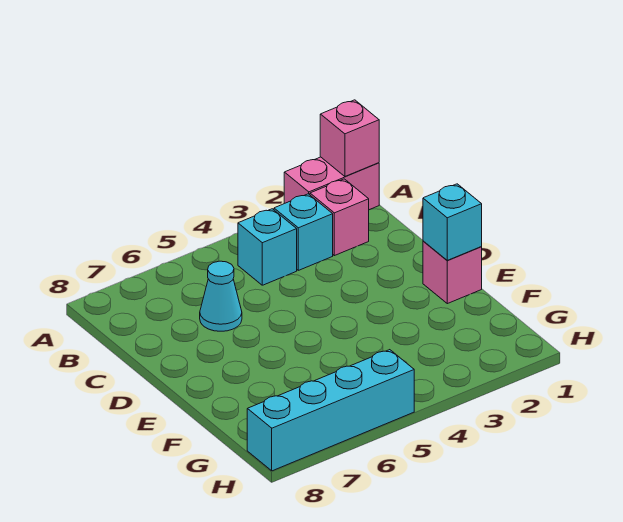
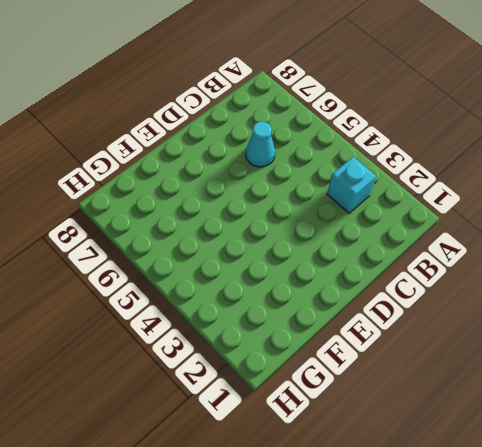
none -> pink 1x2 brick [284,157,379,210]
none -> pink 1x1 brick [310,179,369,256]

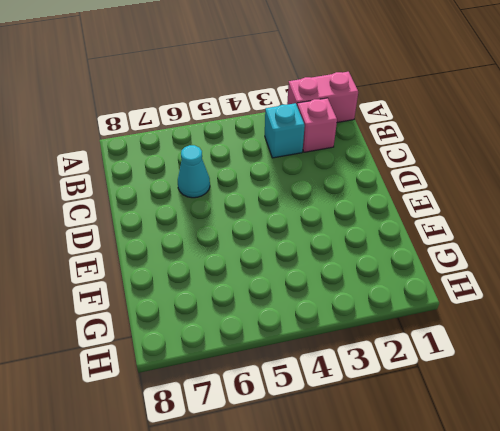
none -> cyan 1x1 brick [238,209,297,285]
none -> pink 1x1 brick [423,241,482,304]

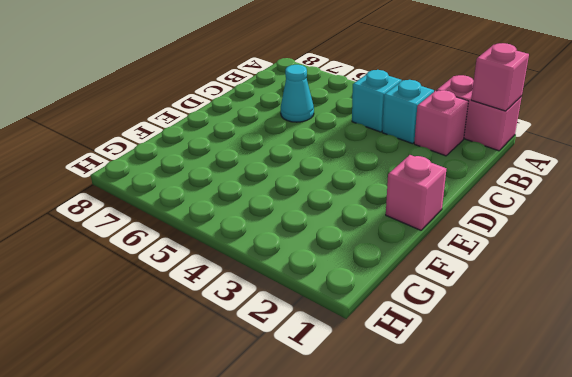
none -> cyan 1x4 brick [247,350,414,471]
none -> cyan 1x1 brick [423,184,482,260]

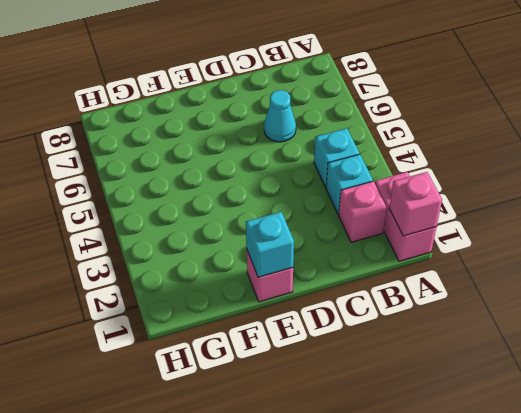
none -> cyan 1x4 brick [247,350,414,471]

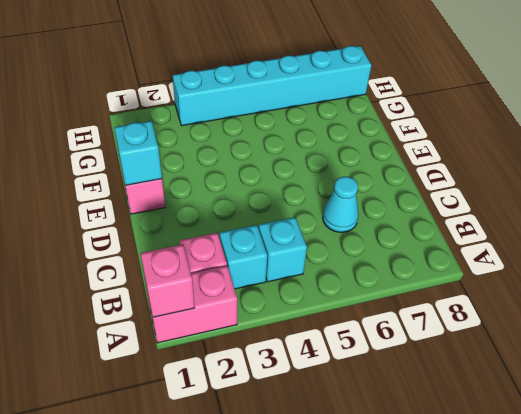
cyan 1x6 brick [173,46,371,126] -> cyan 1x4 brick [247,350,414,471]

